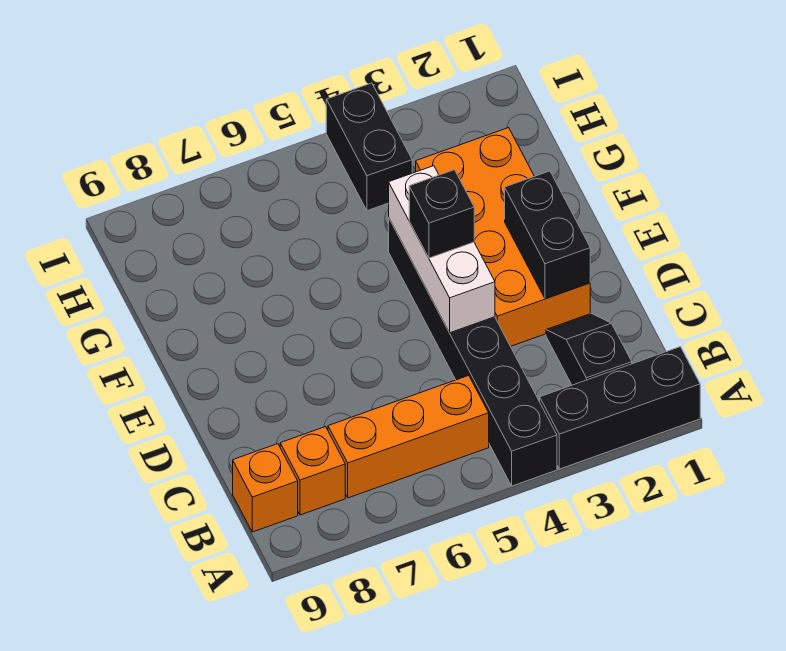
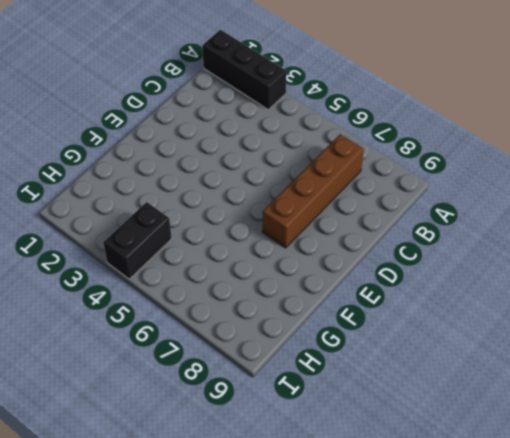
brown 1x4 brick [262,134,364,248] -> orange 1x3 brick [328,376,489,498]
none -> black 1x6 brick [389,219,557,486]
none -> black 1x2 slope [546,313,632,385]

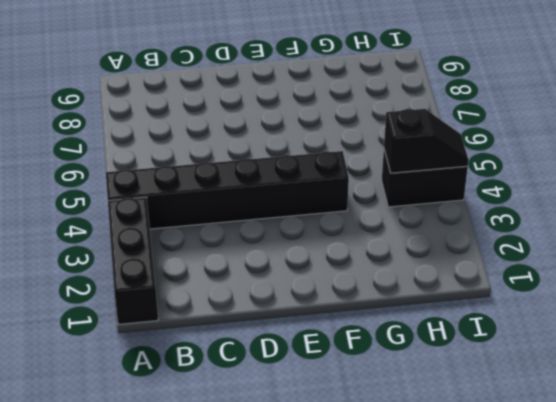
black 1x2 slope [384,109,469,173] -> black 1x2 slope moved to [546,313,632,385]
none -> orange 1x3 brick [328,376,489,498]
none -> orange 1x1 brick [280,427,345,515]

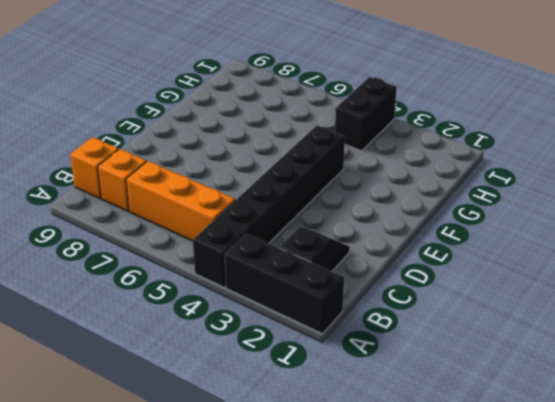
none -> orange 2x4 brick [416,128,590,346]
none -> black 1x2 brick [505,171,590,299]

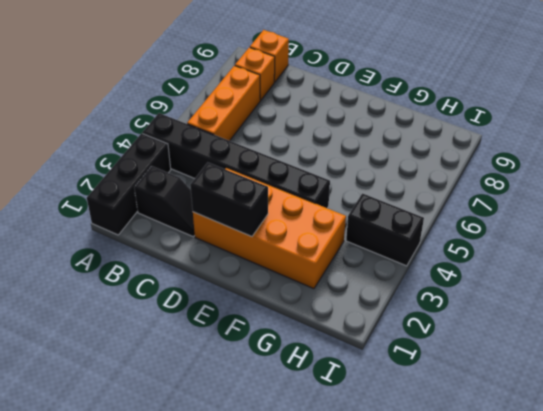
none -> white 1x3 brick [389,166,495,333]
none -> black 1x1 brick [409,170,474,258]

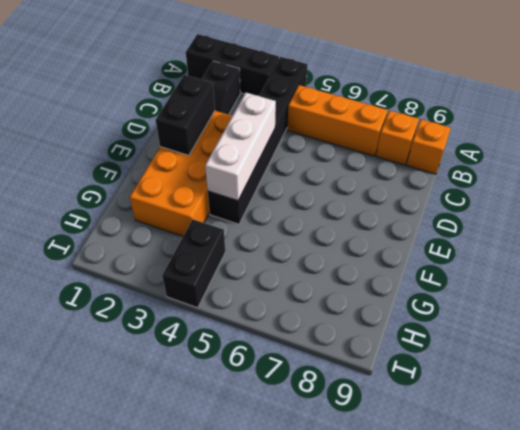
none -> black 1x1 brick [409,170,474,258]

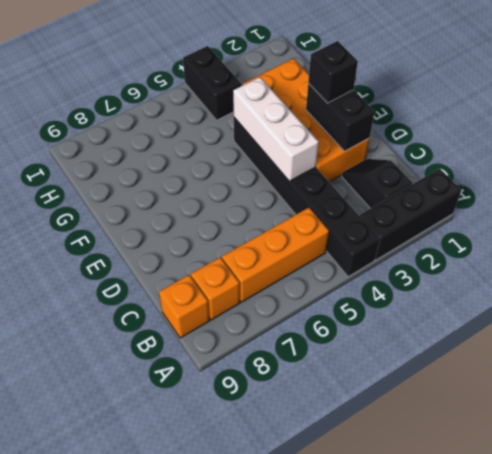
black 1x1 brick [308,41,358,103] -> black 1x1 brick moved to [409,170,474,258]

